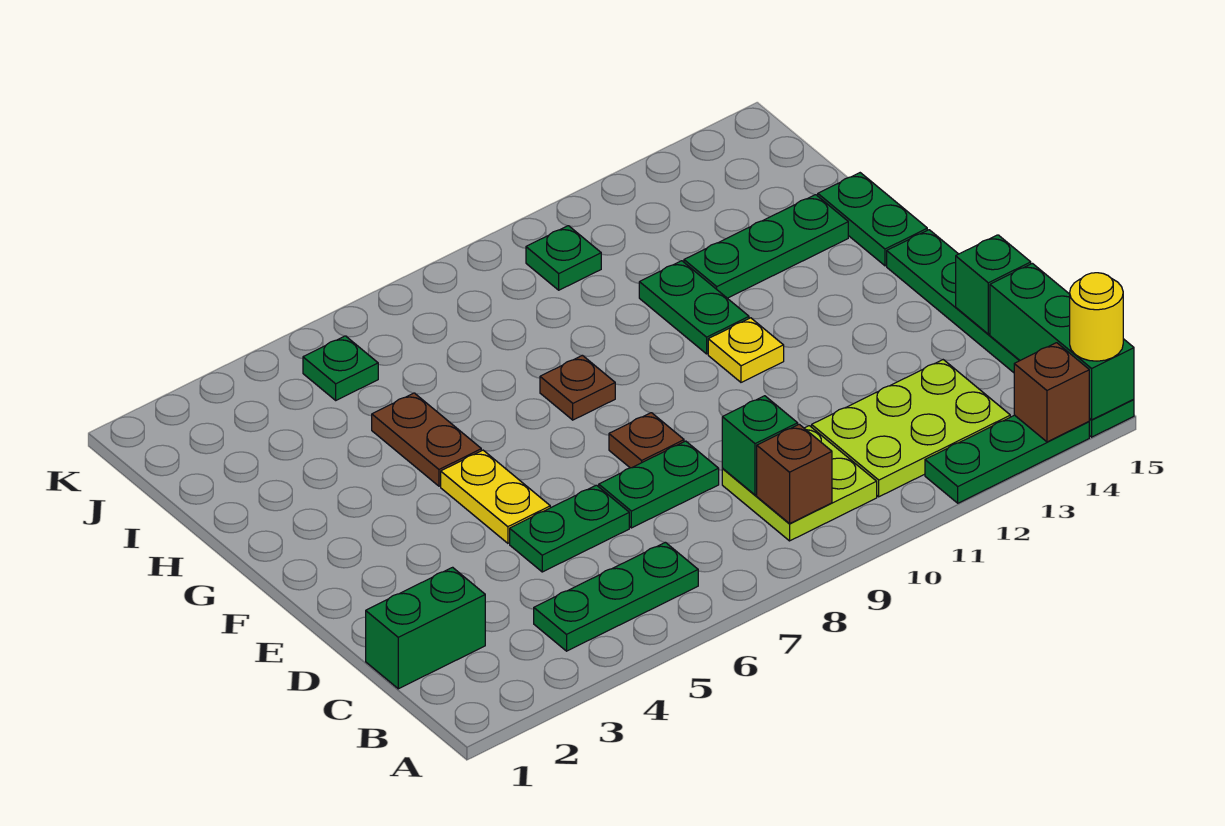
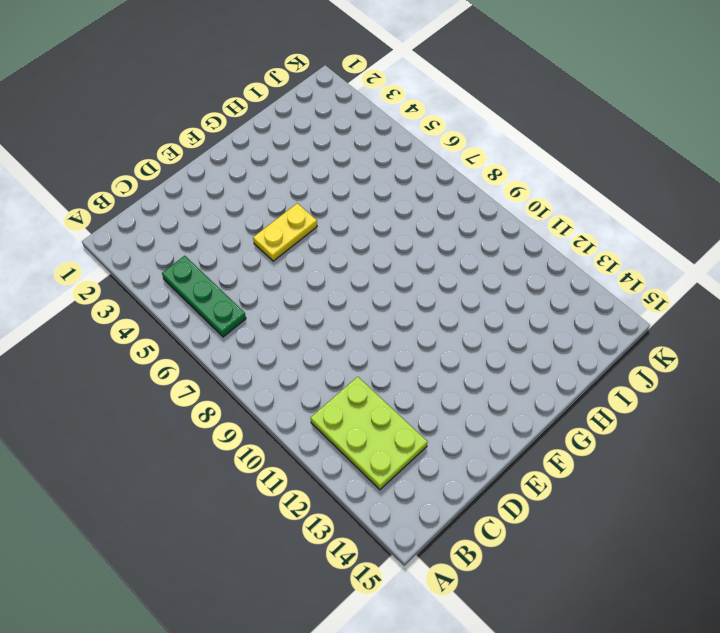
none -> green 1x3 plate [925,415,1089,503]
none -> green 1x6 plate [887,230,1134,437]
none -> lime 2x2 plate [722,426,877,541]

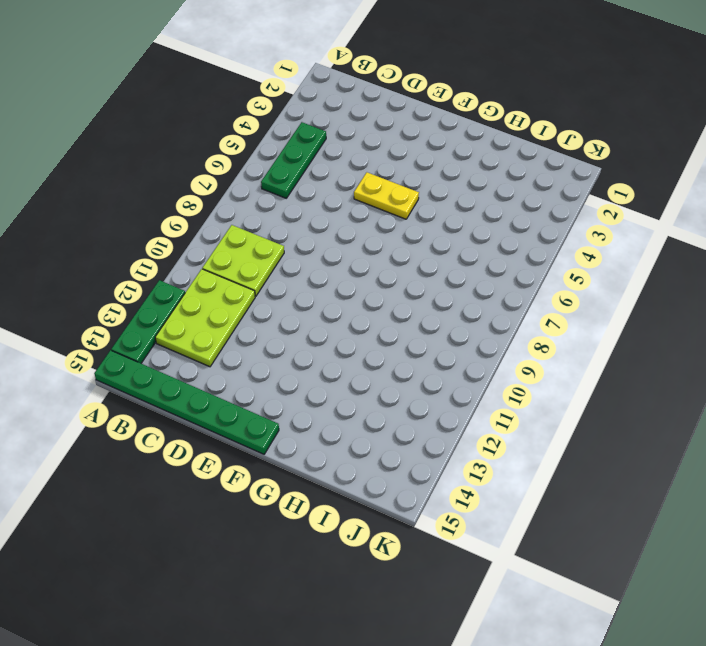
none -> green 1x2 brick [366,567,485,689]
none -> green 1x2 plate [510,485,629,572]
none -> green 1x2 plate [599,441,719,528]

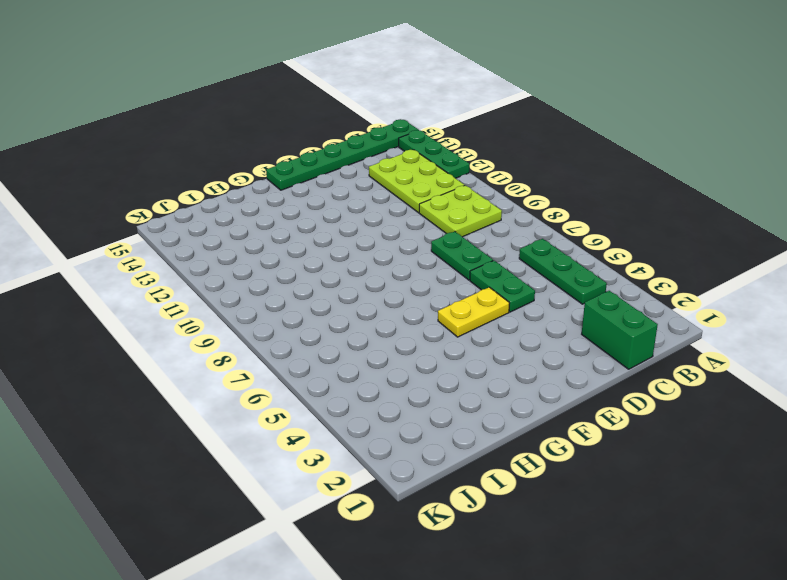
none -> brown 1x1 plate [609,413,684,468]
none -> yellow 1x1 plate [708,318,784,382]
none -> brown 1x2 plate [372,393,481,486]

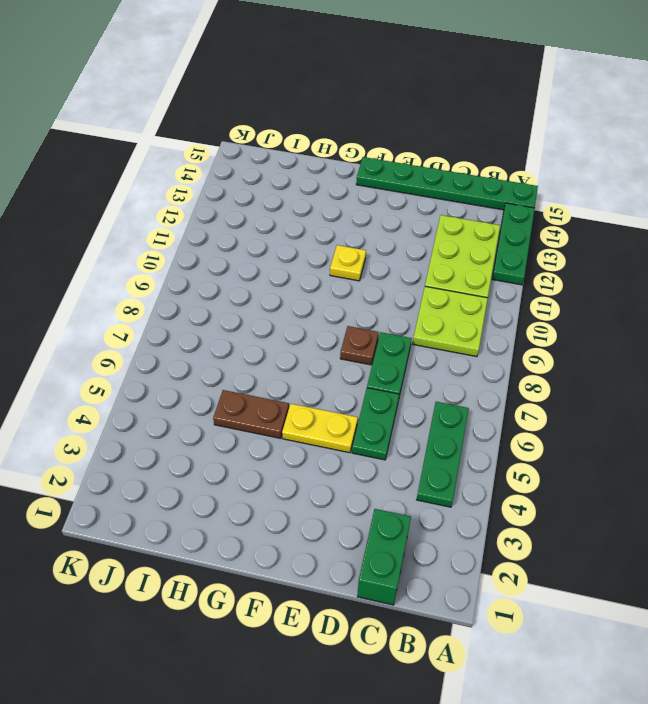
none -> brown 1x1 plate [540,355,615,420]
none -> green 1x2 plate [639,261,749,354]
none -> green 1x2 plate [818,173,927,266]

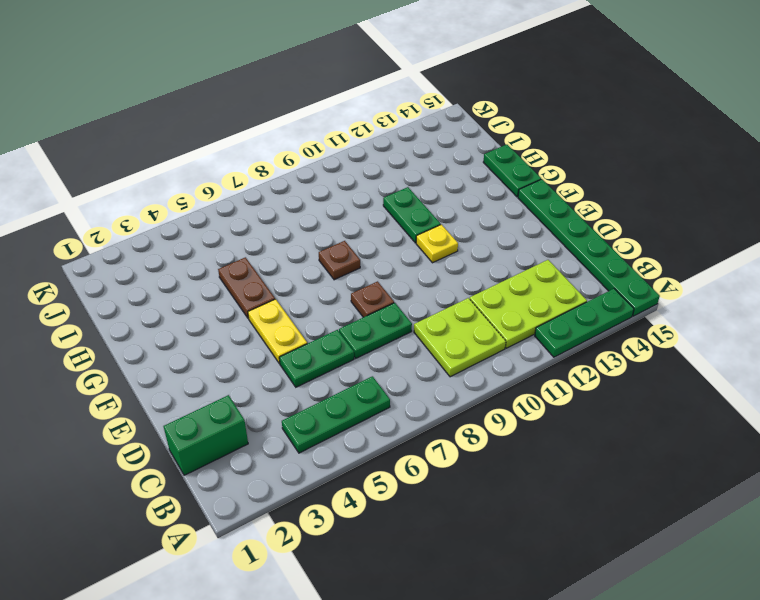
none -> green 1x3 plate [684,195,848,298]
none -> green 1x1 plate [303,336,378,400]
none -> green 1x1 plate [526,226,601,290]

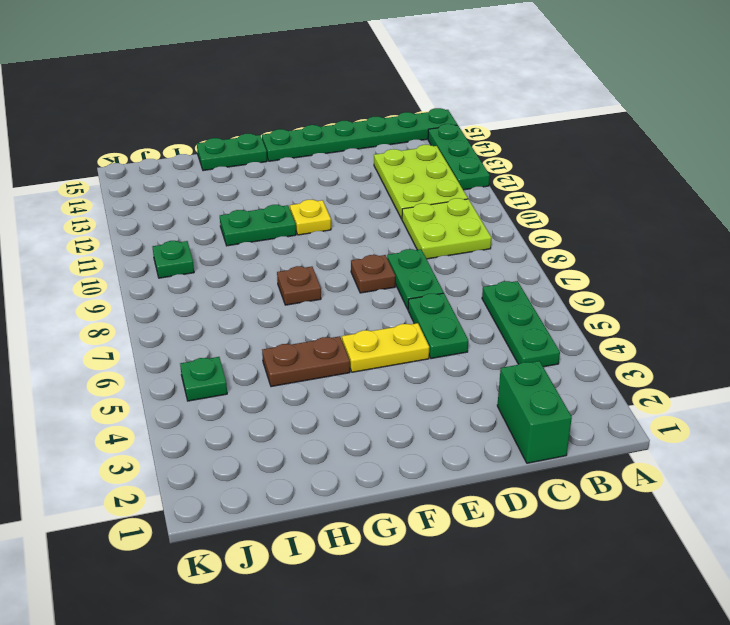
none -> green 1x3 plate [684,195,848,298]
none -> brown 1x1 brick [1014,343,1089,442]
none -> green 1x3 brick [990,263,1134,420]

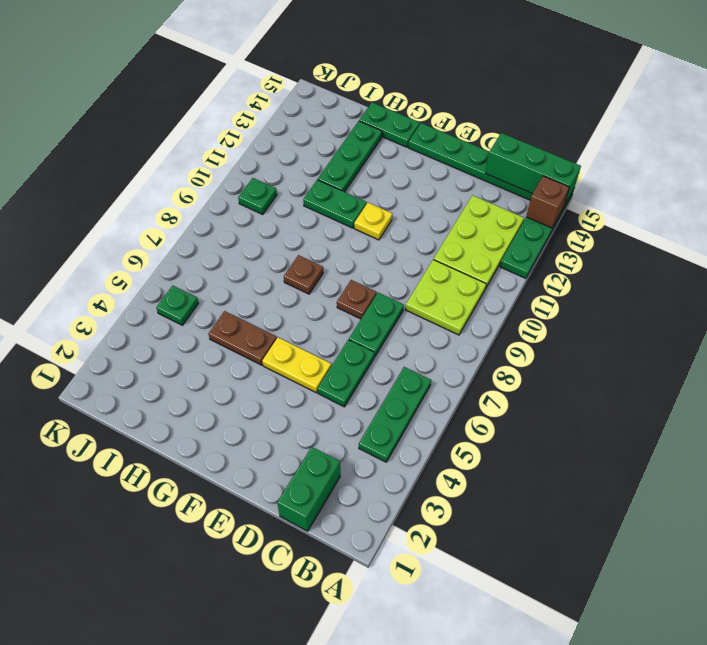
none -> brown 1x1 brick [757,424,832,523]
none -> green 1x1 brick [722,396,798,495]
none -> green 1x1 brick [956,235,1031,334]

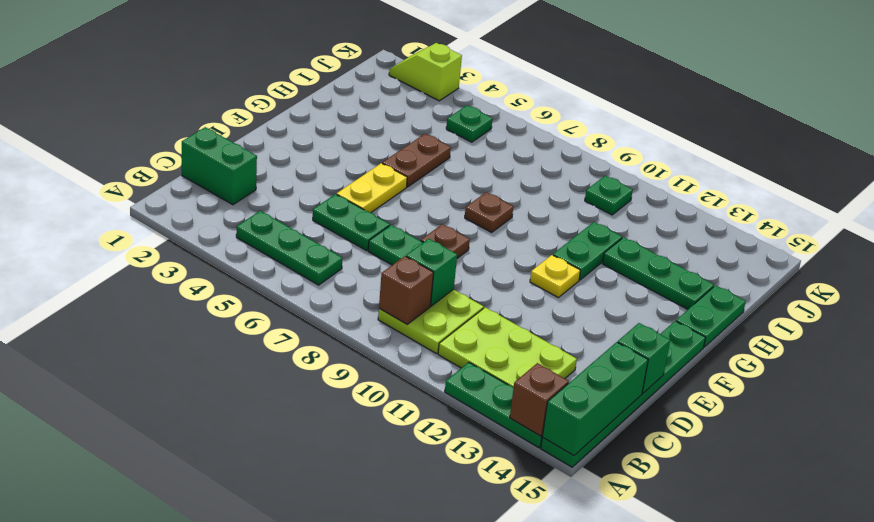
lime 1x2 slope [389,43,462,101] -> none
none -> yellow 1x1 round brick [1070,273,1123,361]

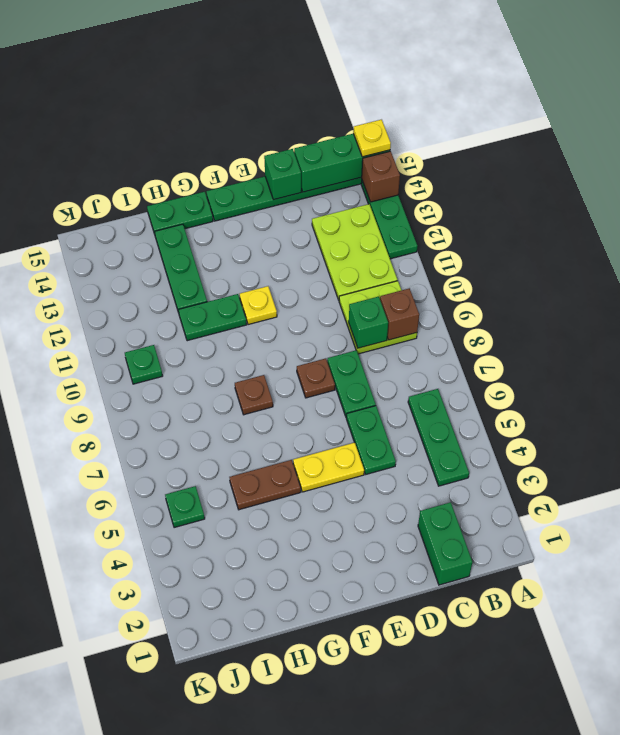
yellow 1x1 plate [353,120,391,157] -> yellow 1x1 round brick [1070,273,1123,361]

